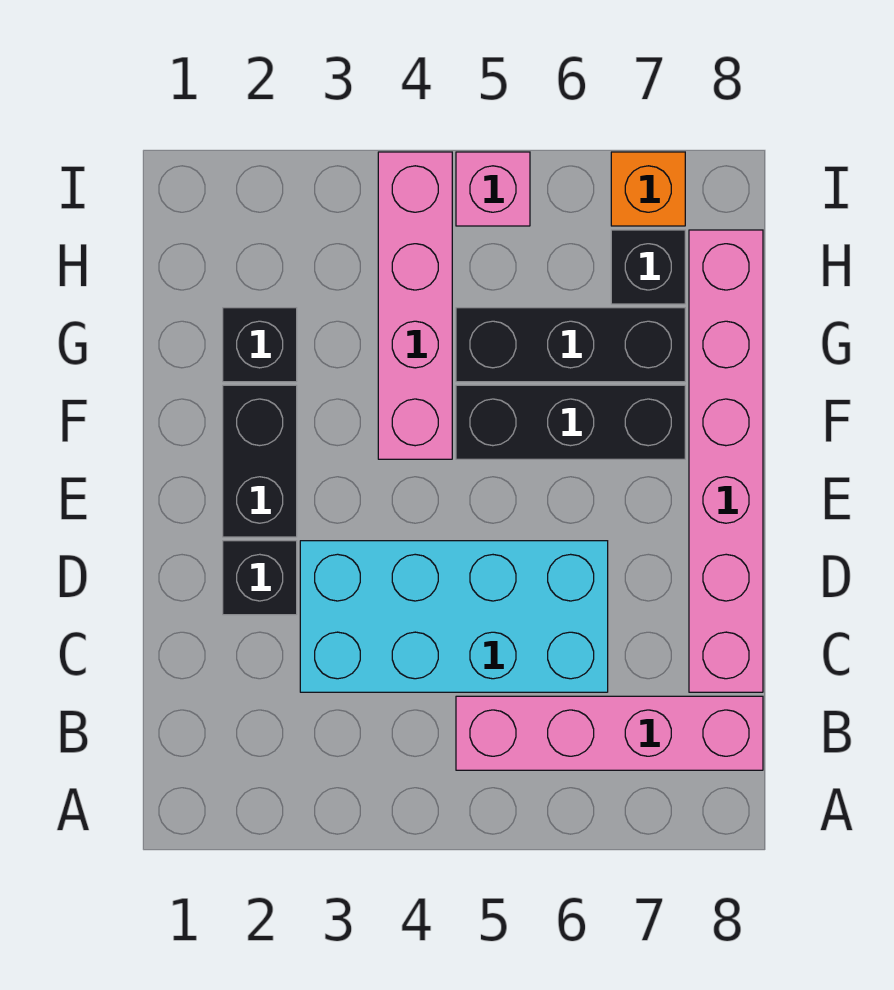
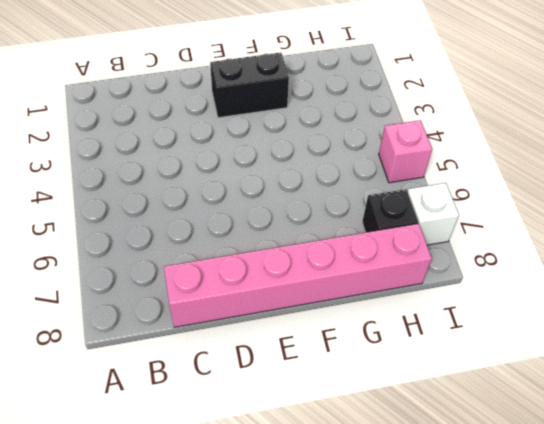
white 1x1 brick [407,183,459,245] -> orange 1x1 brick [611,152,685,226]
none -> pink 1x4 brick [456,696,763,770]
none -> cyan 2x4 brick [300,541,608,692]
none -> black 1x1 brick [223,541,297,615]

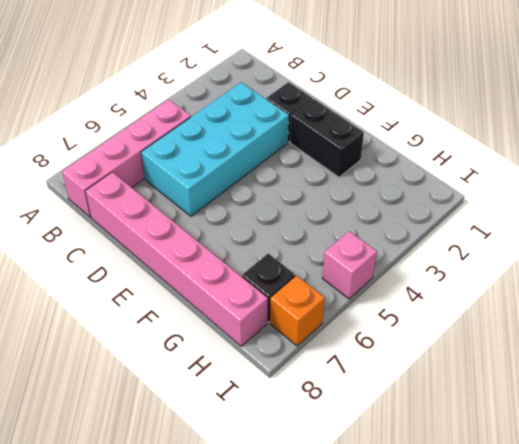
none -> pink 1x4 brick [378,152,452,459]
none -> black 1x3 brick [456,385,685,459]
none -> black 1x1 brick [223,308,297,382]

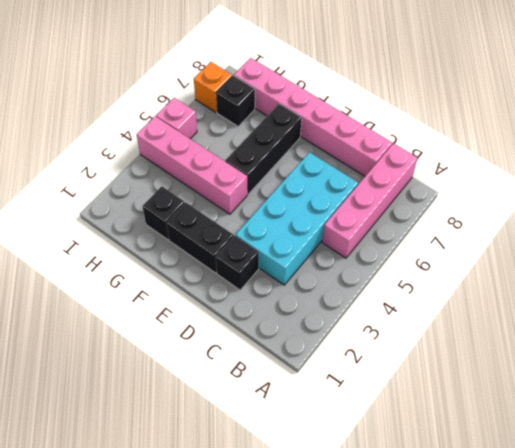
none -> black 1x3 brick [456,308,685,382]

